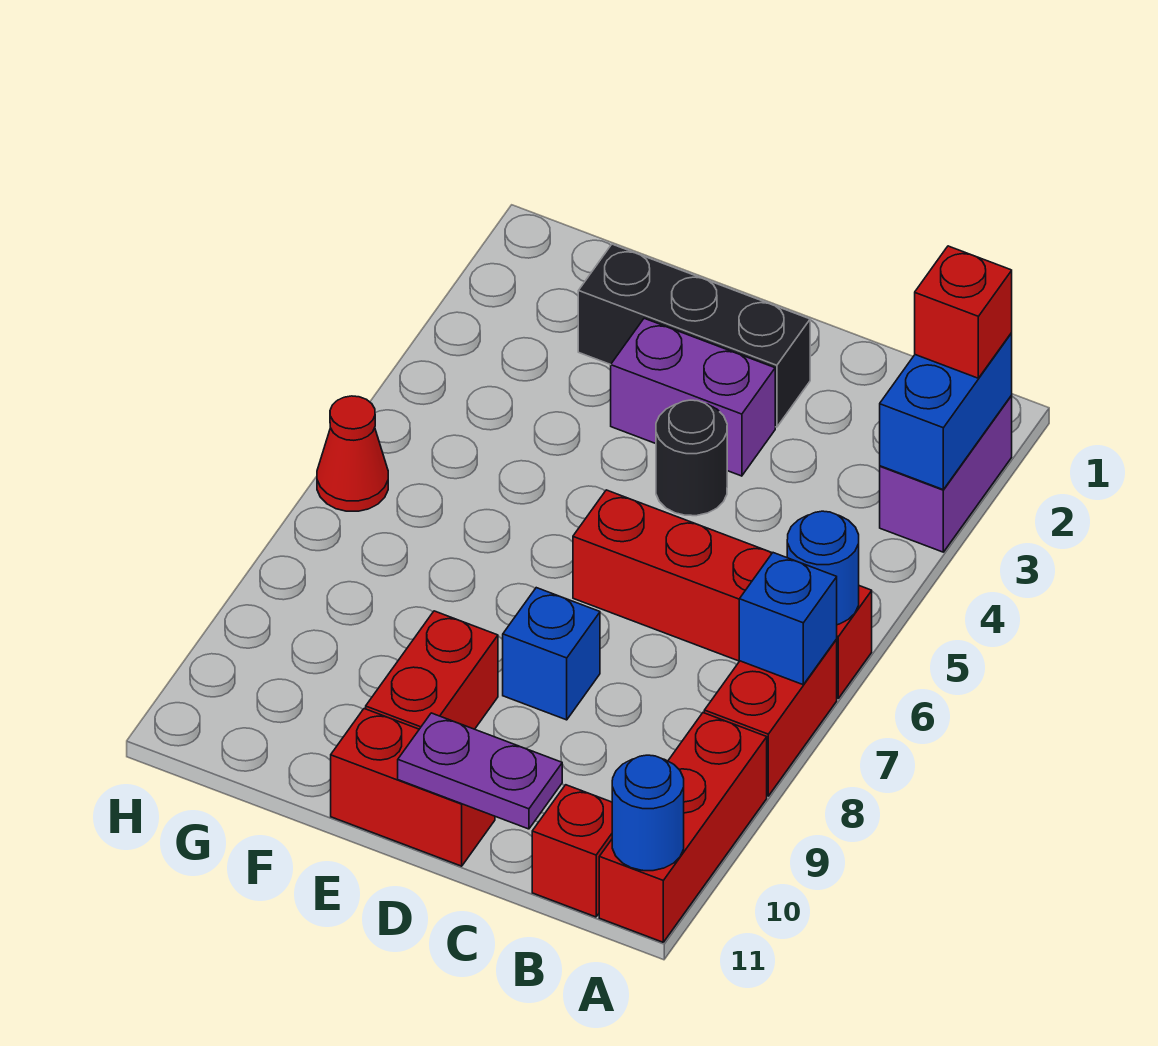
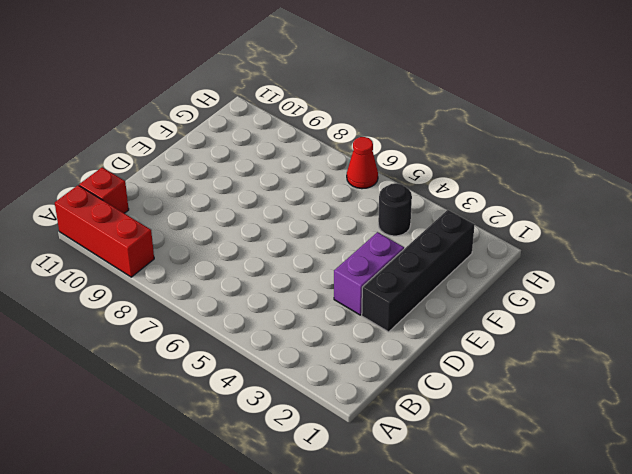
black 1x4 brick [362,210,475,332] -> black 1x3 brick [578,244,810,427]
black 1x1 round brick [378,183,412,236] -> black 1x1 round brick moved to [656,400,727,516]
none -> purple 1x2 brick [880,395,1012,552]
none -> red 1x4 brick [573,490,872,698]
none -> red 1x2 brick [704,640,837,796]

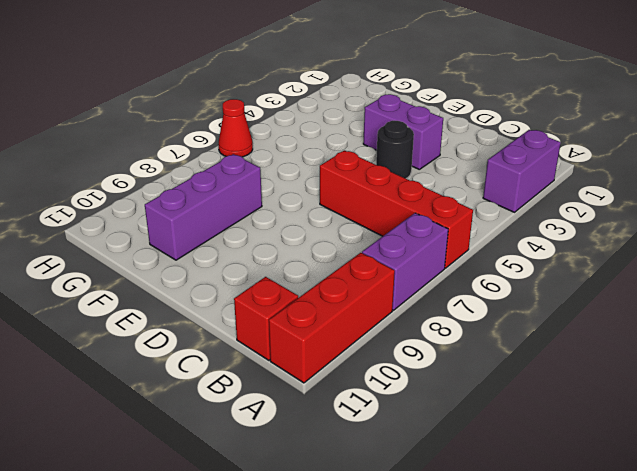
purple 1x2 brick [362,213,448,310] -> red 1x2 brick [704,640,837,796]
purple 1x3 brick [145,154,262,260] -> none
none -> black 1x3 brick [578,244,810,427]
none -> blue 1x1 brick [503,588,600,720]
none -> red 1x2 brick [331,709,495,866]

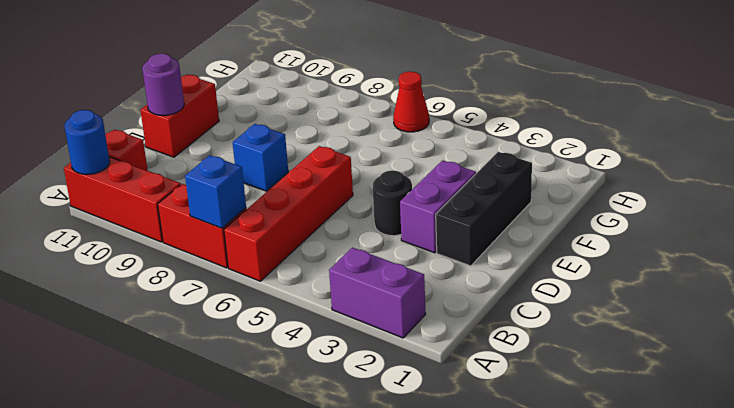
purple 1x1 round brick [142,54,184,116] -> purple 1x2 plate [398,713,562,829]
none -> red 1x2 brick [366,611,498,729]
none -> blue 1x2 brick [880,333,1012,489]
none -> blue 1x1 round brick [787,511,859,625]

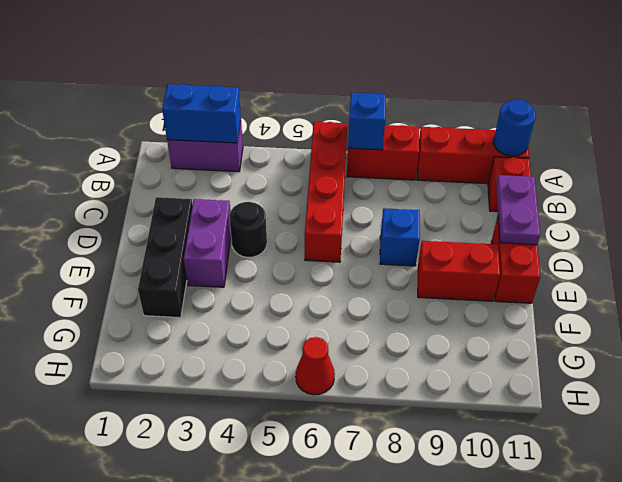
none -> blue 1x1 round brick [787,511,859,625]
none -> red 1x1 brick [915,246,1012,378]

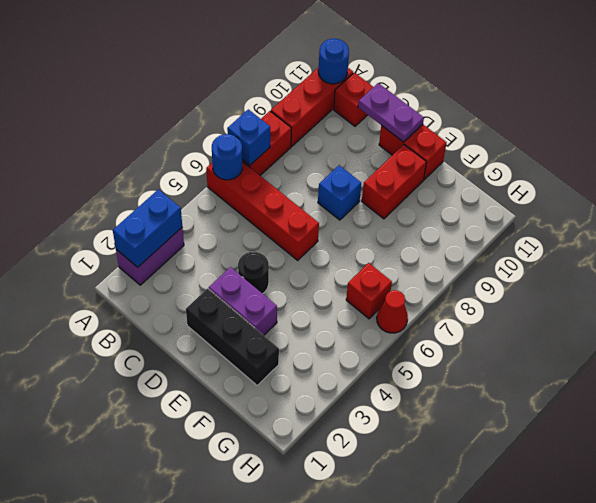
red 1x1 brick [346,263,392,319] -> red 1x1 brick moved to [915,246,1012,378]

